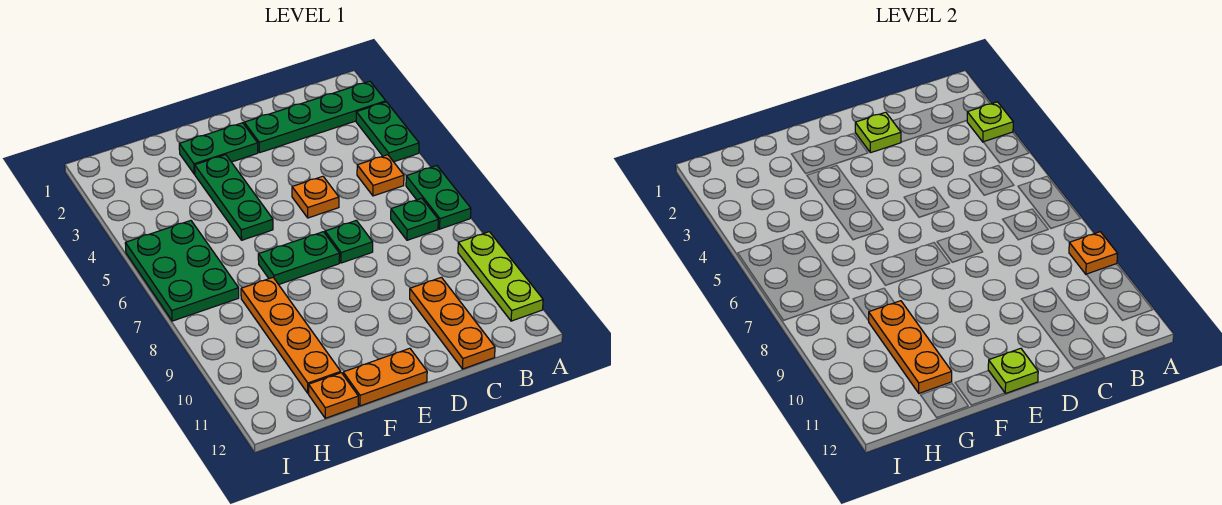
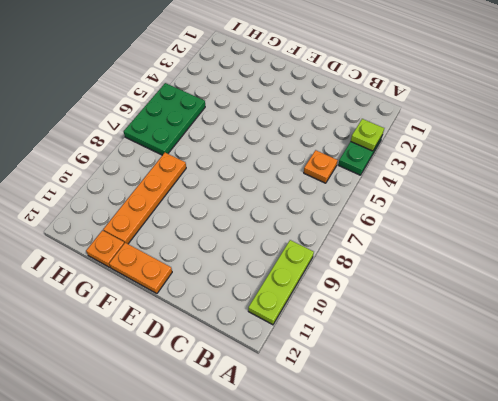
none -> green 1x4 plate [244,81,386,153]
none -> green 1x2 plate [406,166,471,229]
none -> green 1x1 plate [391,198,438,240]

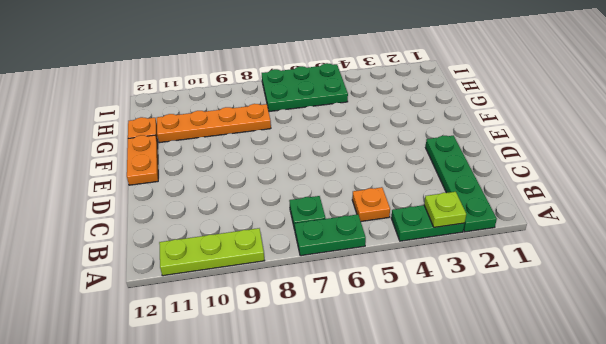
none -> orange 1x3 plate [410,277,495,369]
none -> orange 1x1 plate [292,176,339,218]
none -> green 1x1 plate [325,220,373,263]

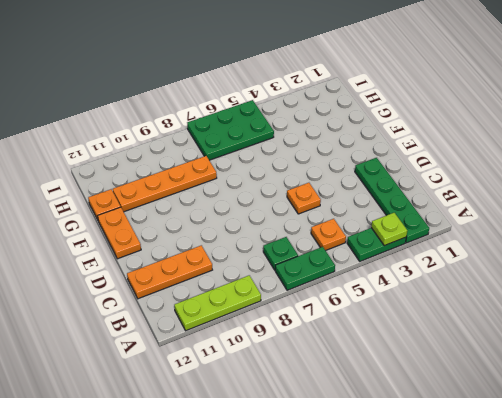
none -> green 1x1 plate [325,220,373,263]
none -> green 1x2 plate [179,123,258,174]
none -> green 1x2 plate [258,232,340,285]

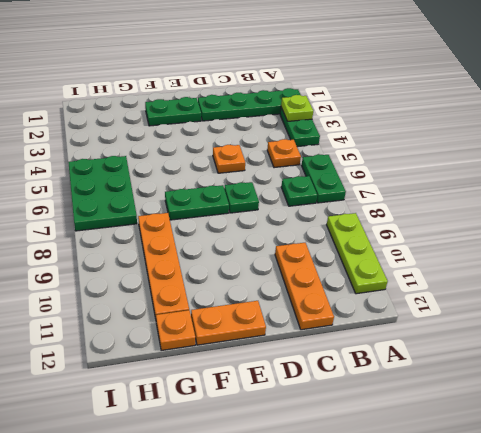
none -> green 1x3 plate [195,155,273,240]
none -> orange 1x1 plate [1069,232,1118,274]
none -> lime 1x1 plate [855,112,901,153]

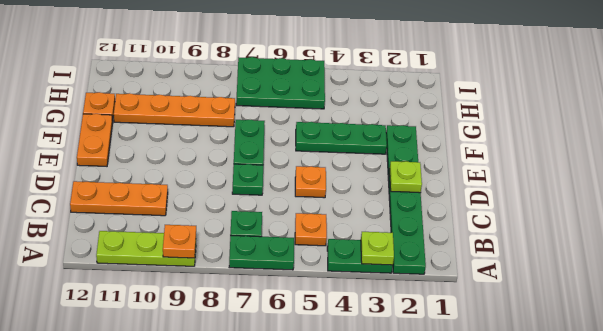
none -> lime 1x1 plate [988,348,1038,393]
none -> orange 1x3 plate [869,301,952,393]

